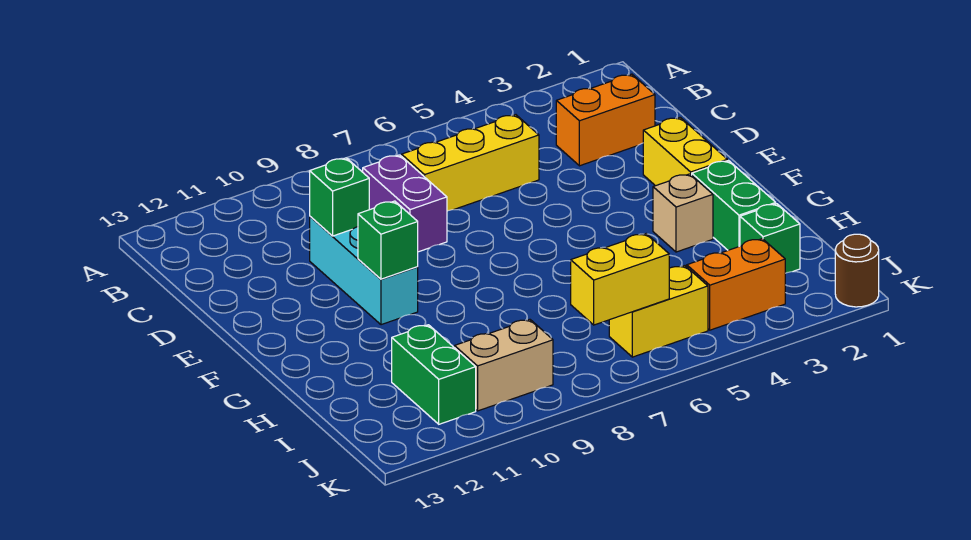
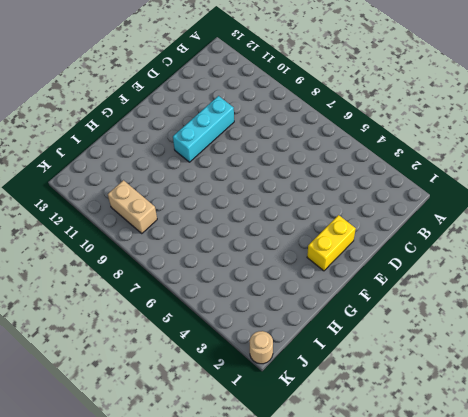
tan 1x1 round brick [249,331,273,364] -> brown 1x1 round brick [835,234,879,307]
none -> orange 1x2 brick [556,74,655,166]
none -> yellow 1x3 brick [402,115,539,211]
none -> purple 1x2 brick [363,155,447,252]

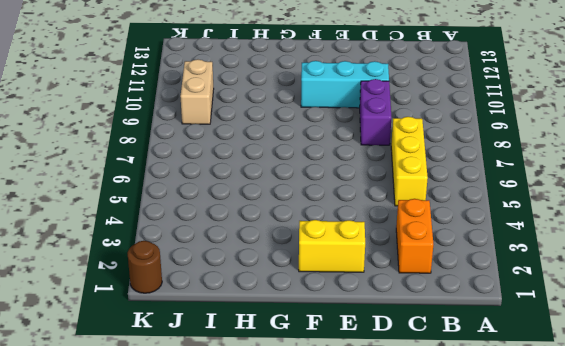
purple 1x2 brick [360,79,391,145] -> purple 1x2 brick turned to [363,155,447,252]
none -> green 1x2 brick [692,161,776,250]
none -> tan 1x1 brick [653,174,713,252]
none -> green 1x1 brick [740,204,800,273]

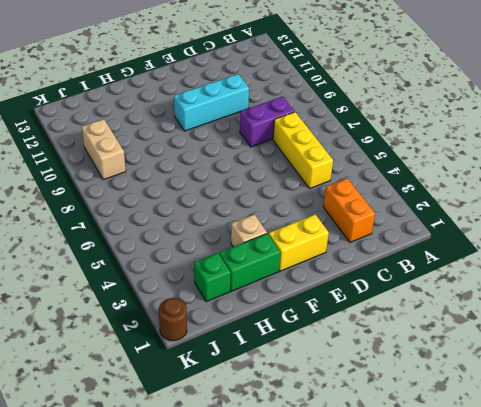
none -> green 1x2 brick [392,325,476,424]
none -> orange 1x2 brick [687,239,785,330]
none -> yellow 1x2 brick [609,266,708,357]

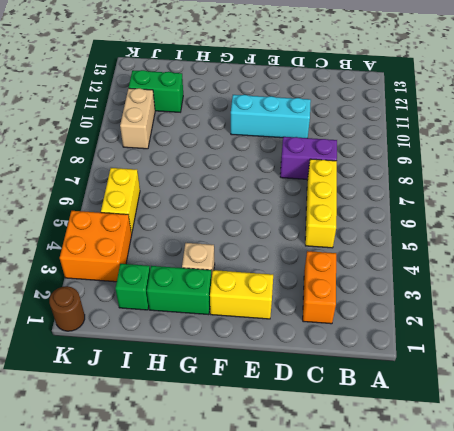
orange 2x2 brick [60,211,132,282] -> orange 1x2 brick [687,239,785,330]
none -> green 1x1 brick [310,158,369,236]
none -> green 1x1 brick [358,201,418,279]
none -> yellow 1x2 brick [571,234,669,325]

